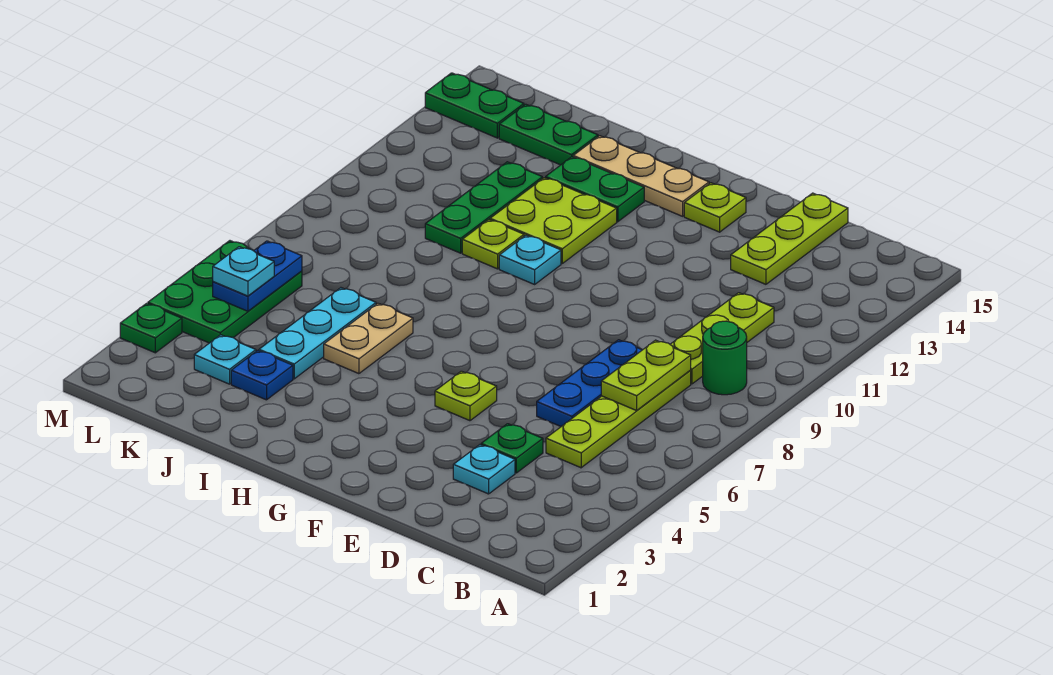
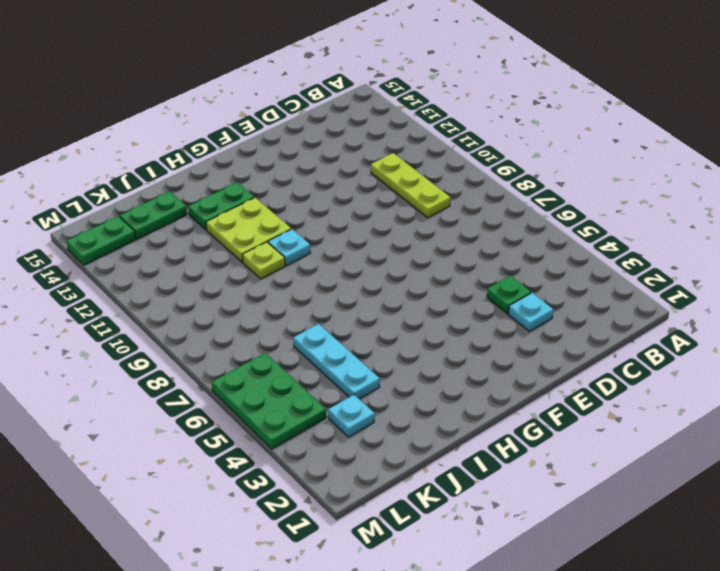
none -> green 1x1 round brick [703,321,747,395]
none -> lime 1x4 plate [546,371,691,468]
none -> blue 1x3 plate [537,340,642,426]

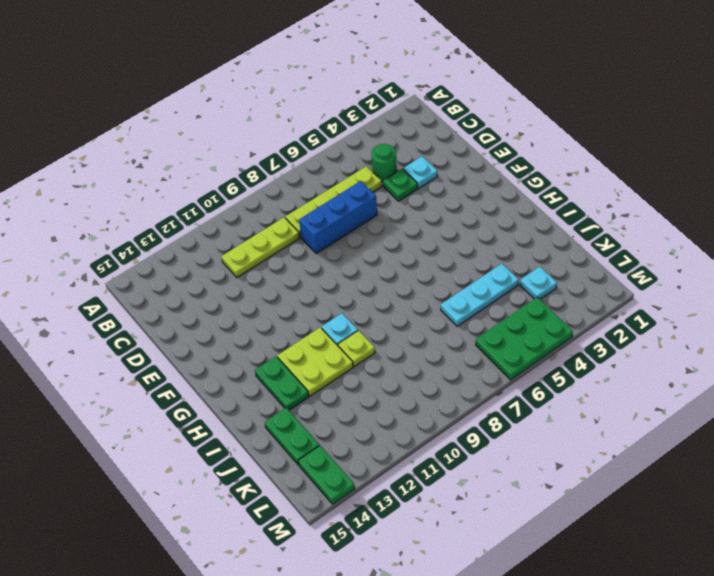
green 1x1 round brick [372,144,397,182] -> green 1x1 round brick moved to [703,321,747,395]
blue 1x3 brick [299,181,377,254] -> blue 1x3 plate [537,340,642,426]
none -> lime 1x3 plate [731,193,848,284]
none -> lime 1x1 plate [435,371,497,421]
none -> lime 1x1 plate [684,183,746,232]

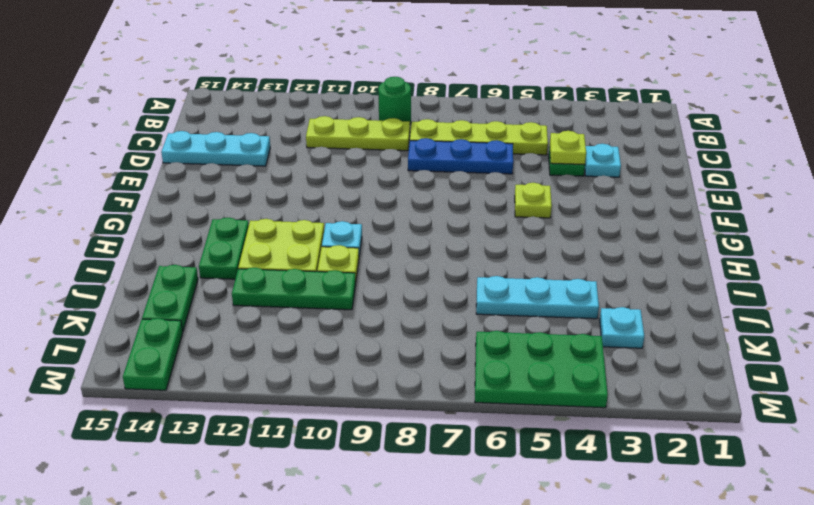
lime 1x1 plate [550,131,586,165] -> lime 1x1 plate moved to [684,183,746,232]
cyan 1x3 plate [161,131,270,166] -> lime 1x3 plate [731,193,848,284]
none -> tan 1x3 plate [573,136,709,216]
none -> tan 1x2 plate [324,303,413,374]
none -> blue 1x1 plate [231,350,293,400]

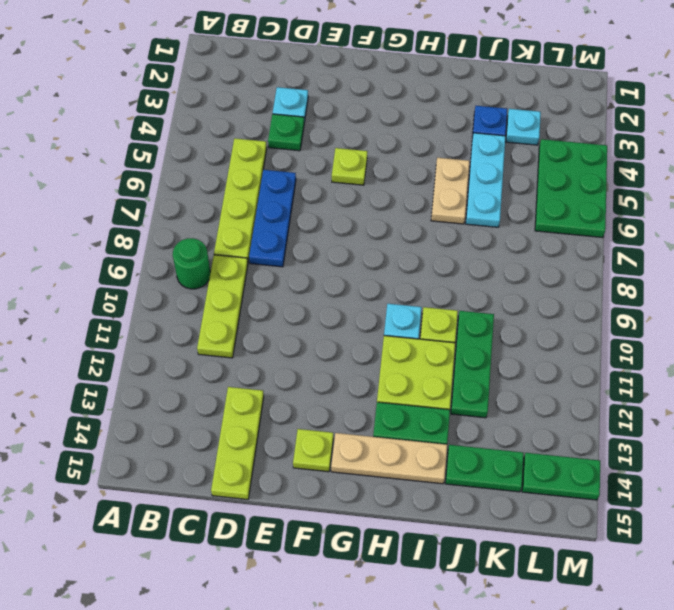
none -> green 1x1 plate [120,303,182,353]
none -> lime 1x2 plate [601,340,691,411]
none -> blue 1x2 plate [213,241,302,311]

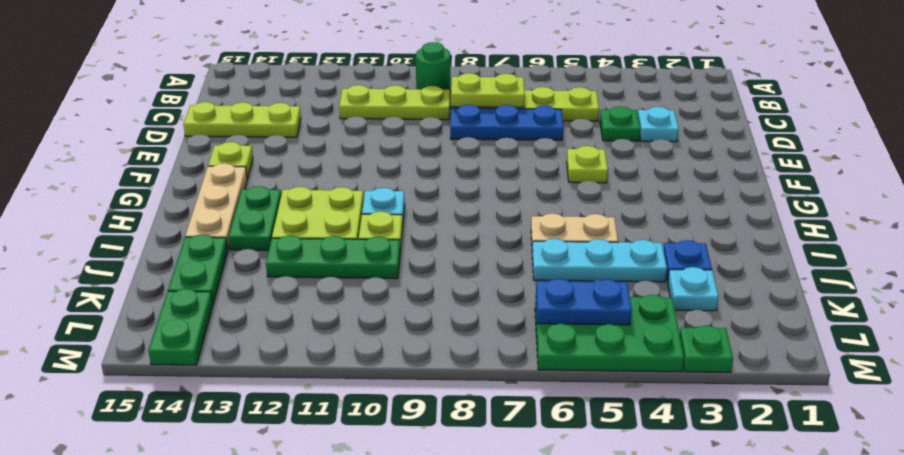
none -> cyan 1x1 plate [213,247,274,296]

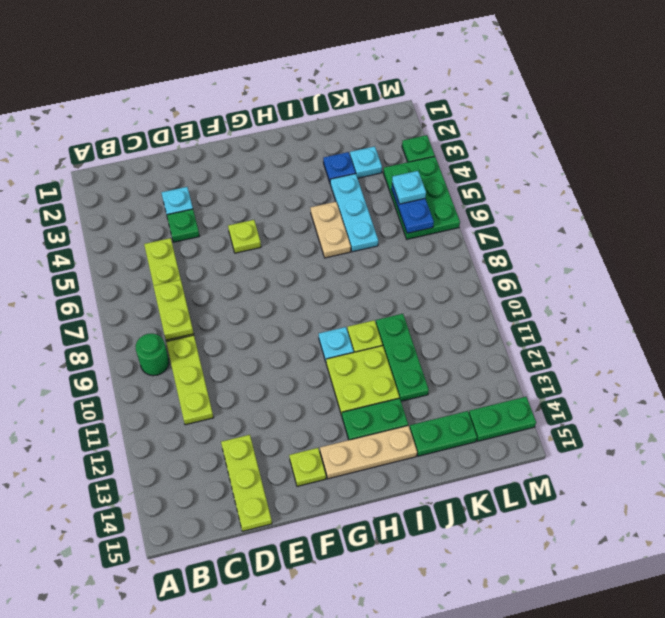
none -> blue 1x3 plate [537,340,642,426]

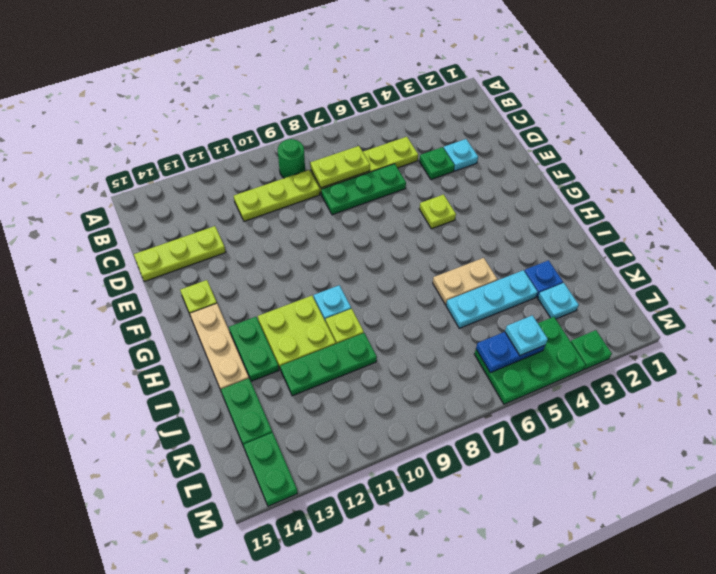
green 1x3 plate [321,164,406,215] -> blue 1x3 plate [537,340,642,426]

